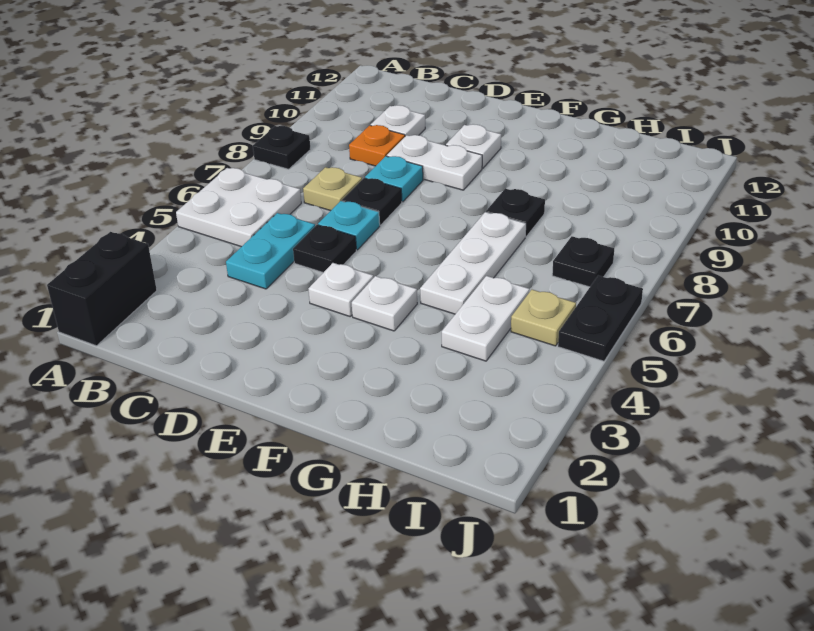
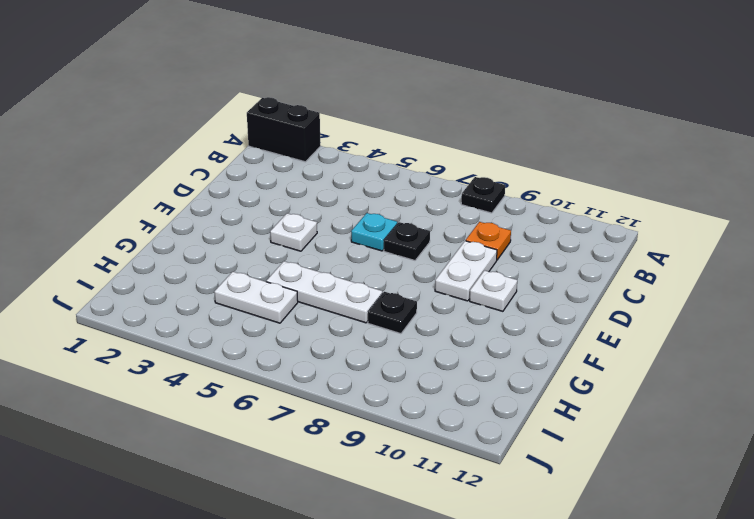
none -> white 2x2 plate [176,168,301,247]
none -> cyan 1x2 plate [226,213,315,289]
none -> tan 1x1 plate [303,167,362,211]

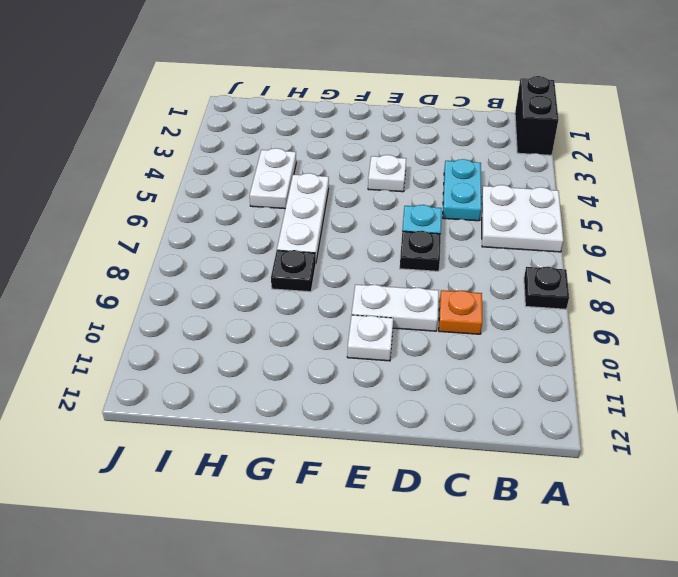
none -> tan 1x1 plate [303,167,362,211]
none -> white 1x1 plate [371,105,425,136]
none -> black 1x1 plate [293,225,356,273]

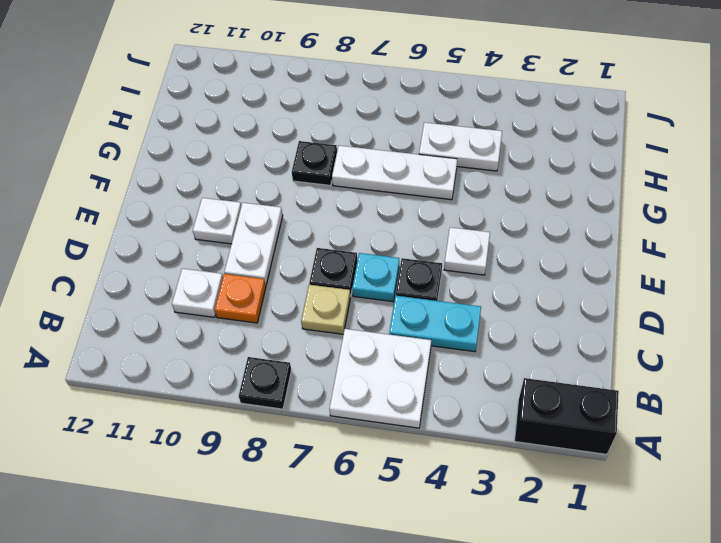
none -> cyan 1x1 plate [365,156,423,202]
none -> white 1x1 plate [352,276,417,331]
none -> tan 1x1 plate [511,290,576,346]

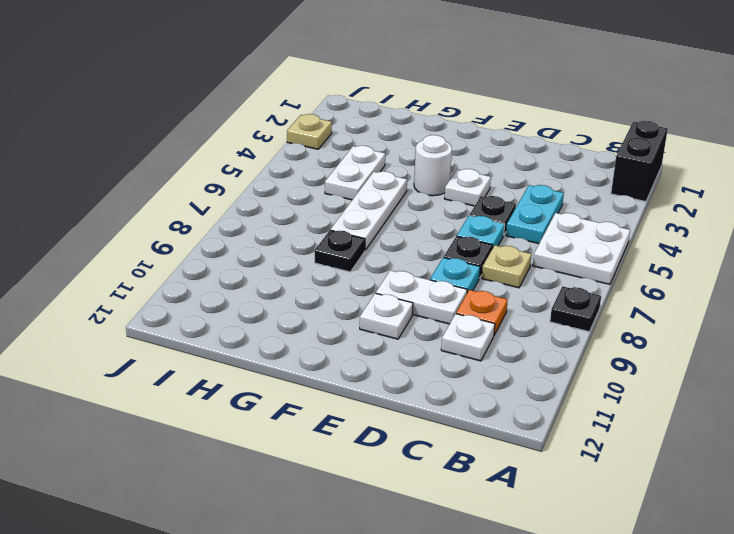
white 1x1 round brick [414,135,452,196] -> white 1x1 plate [352,276,417,331]
tan 1x1 plate [287,114,332,149] -> tan 1x1 plate moved to [511,290,576,346]
none -> black 1x1 plate [552,236,614,287]
none -> black 1x2 plate [558,276,643,361]

